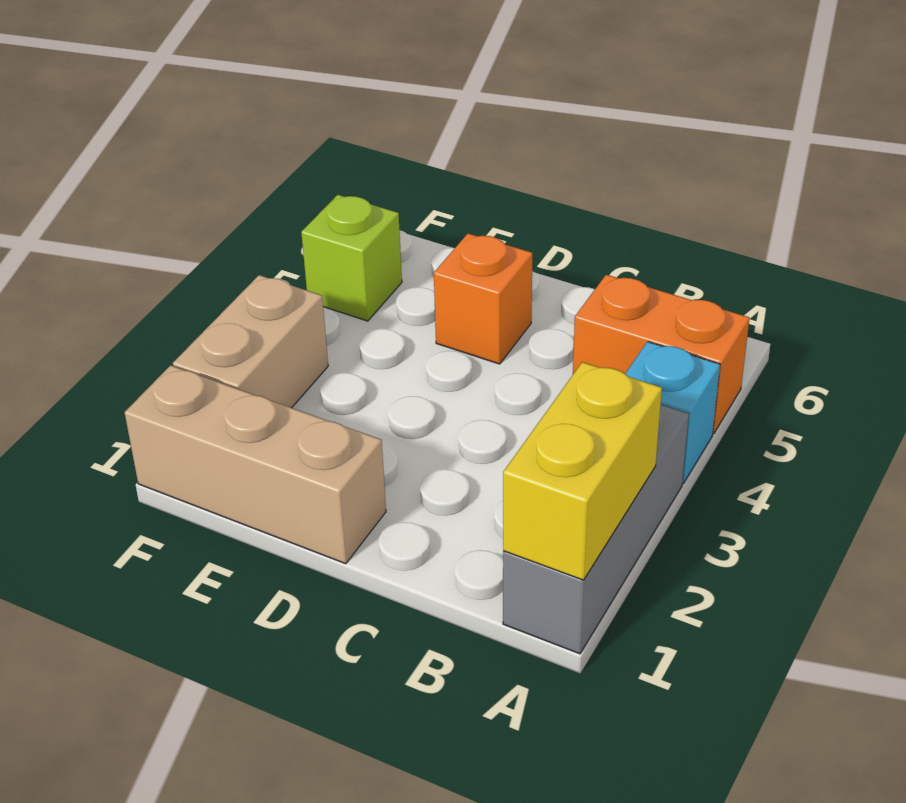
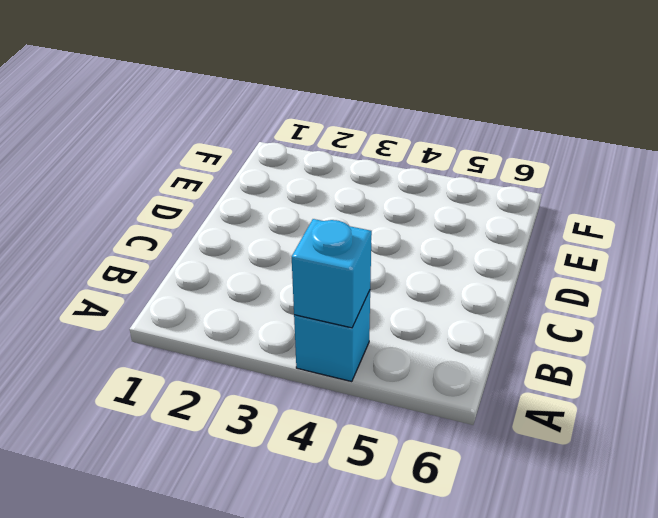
cyan 1x1 brick [292,219,372,328] -> none
none -> grey 1x3 brick [503,405,689,654]
none -> orange 1x2 brick [573,275,750,434]

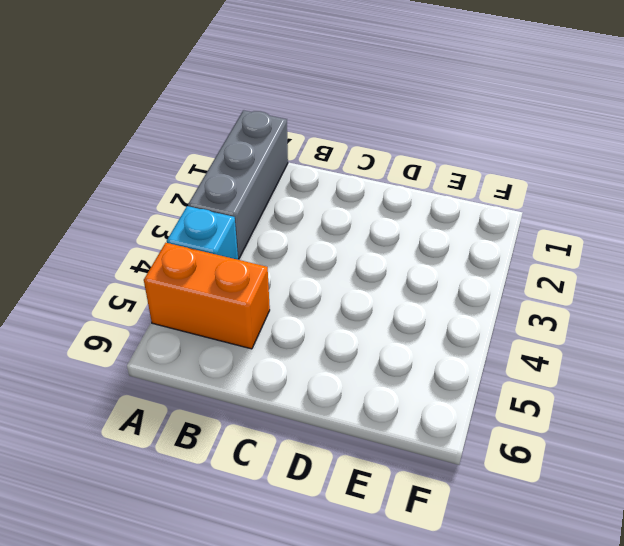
none -> tan 1x3 brick [125,365,386,564]
none -> orange 1x1 brick [434,234,532,364]

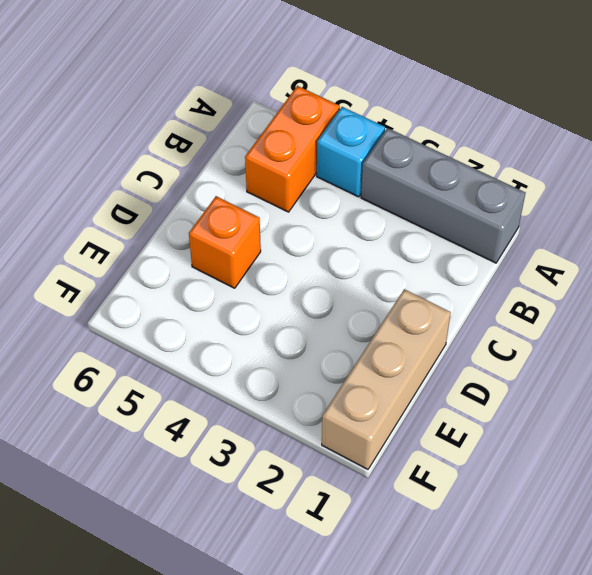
none -> tan 1x2 brick [173,275,328,408]
none -> lime 1x1 brick [301,195,402,321]

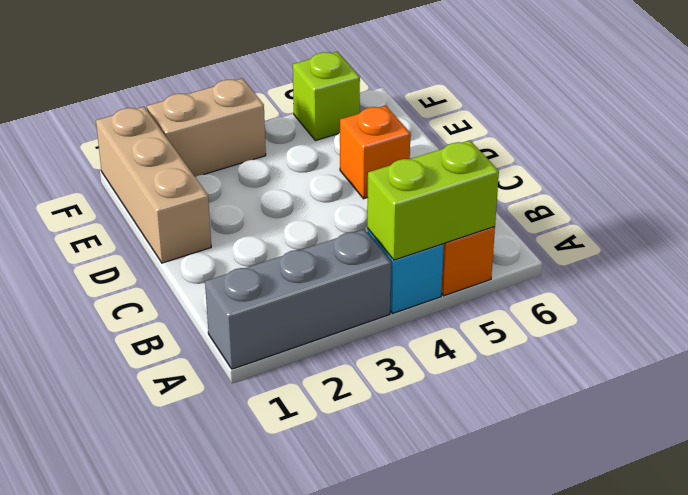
lime 1x2 brick [367,140,499,260] -> none
none -> yellow 1x2 brick [503,362,662,580]

